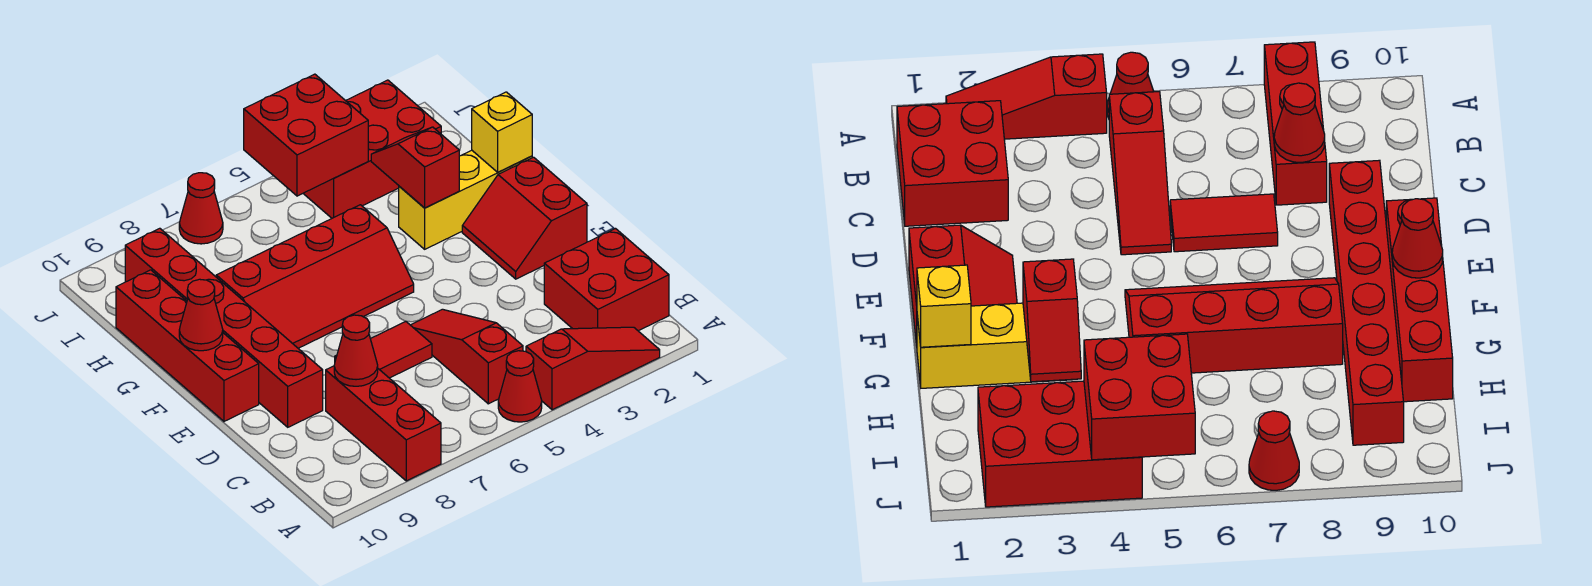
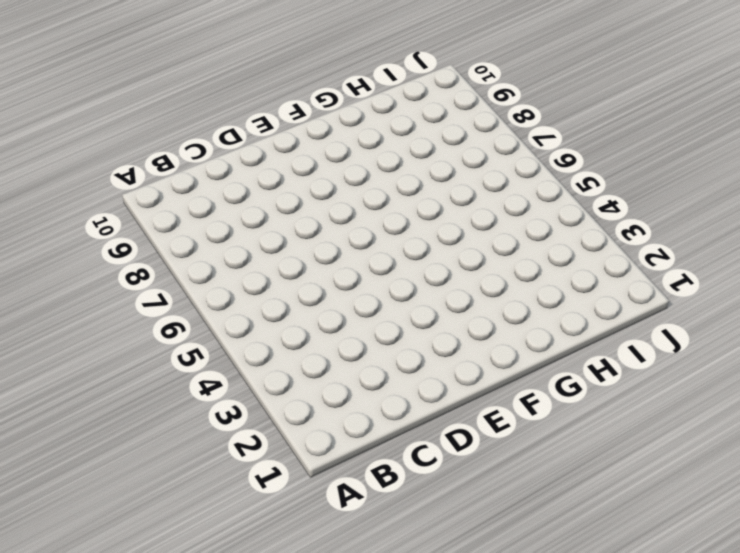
none -> red 1x3 slope [526,327,660,410]
none -> red 1x1 cone [498,351,542,422]
none -> red 1x3 brick [326,366,441,481]

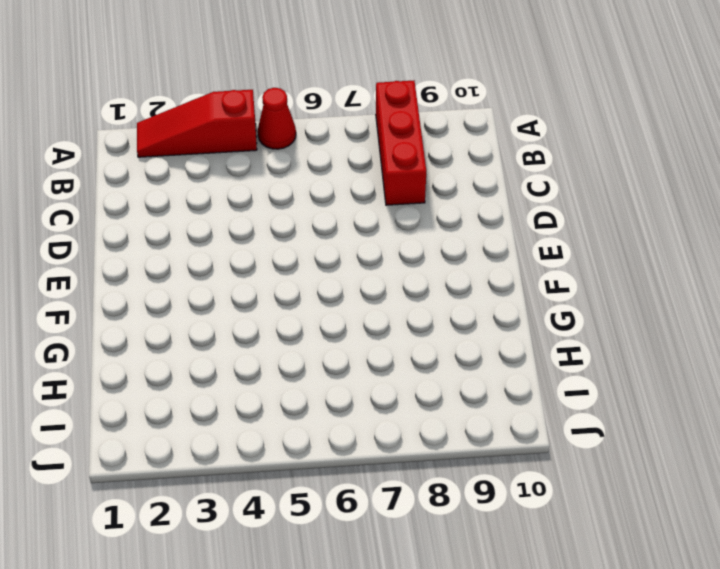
none -> red 2x2 brick [544,229,669,331]
none -> red 1x3 slope [411,309,523,404]
none -> red 1x2 tile [335,322,432,378]

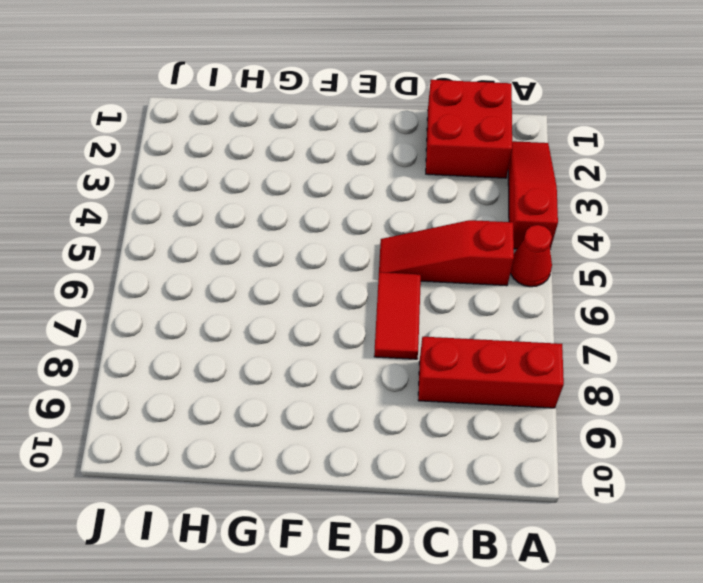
none -> red 1x6 brick [125,228,323,427]
none -> red 2x2 slope [462,157,587,279]
none -> red 1x4 brick [116,270,259,421]

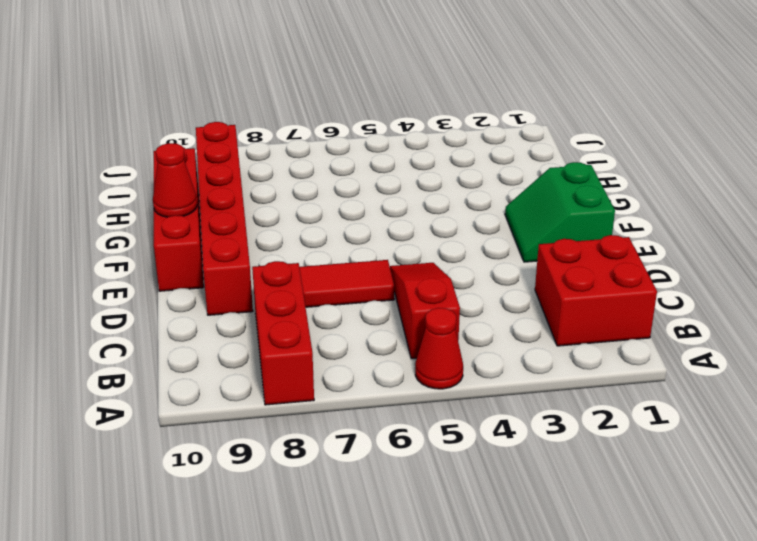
green 2x2 slope [505,162,615,262] -> red 2x2 slope [462,157,587,279]
none -> red 1x3 slope [526,327,660,410]
none -> red 2x4 slope [216,205,414,348]
none -> yellow 1x3 brick [399,150,532,249]

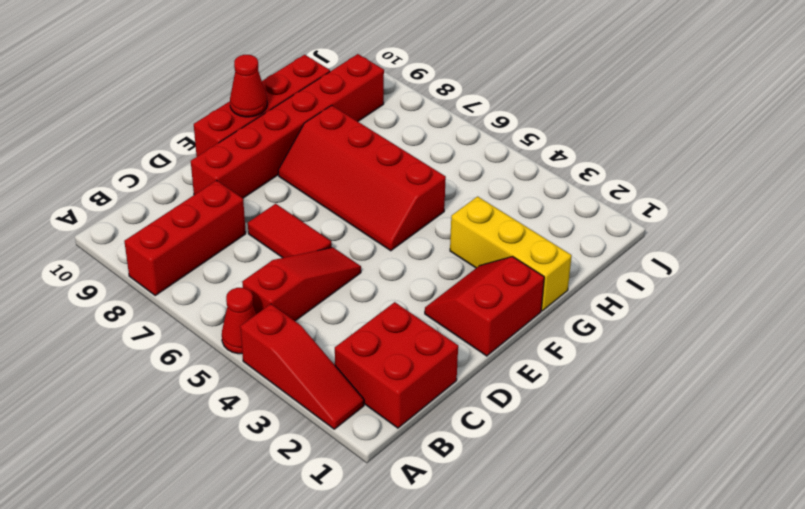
none -> red 2x3 brick [303,80,441,218]
none -> red 1x1 cone [179,173,223,244]
none -> red 1x1 cone [334,315,378,386]

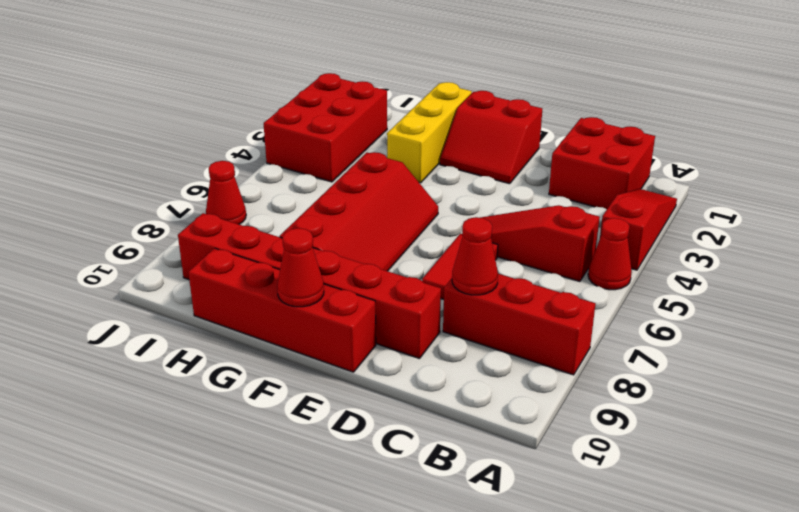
none -> yellow 1x1 brick [472,92,532,172]
none -> red 1x2 slope [371,127,459,208]
none -> red 2x2 brick [244,74,368,196]

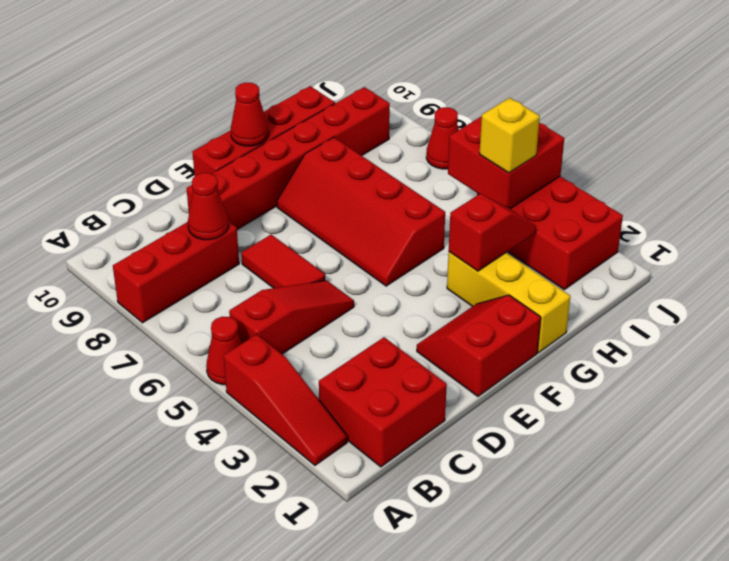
yellow 1x1 brick [480,98,540,173] -> yellow 1x1 brick moved to [472,92,532,172]

